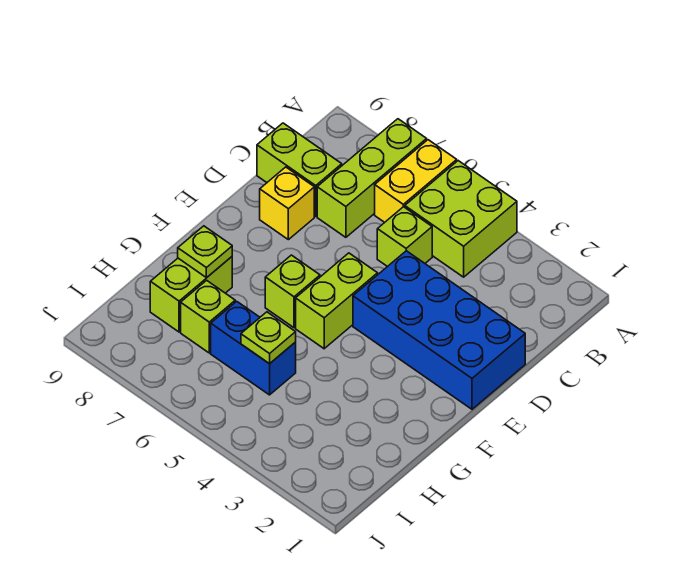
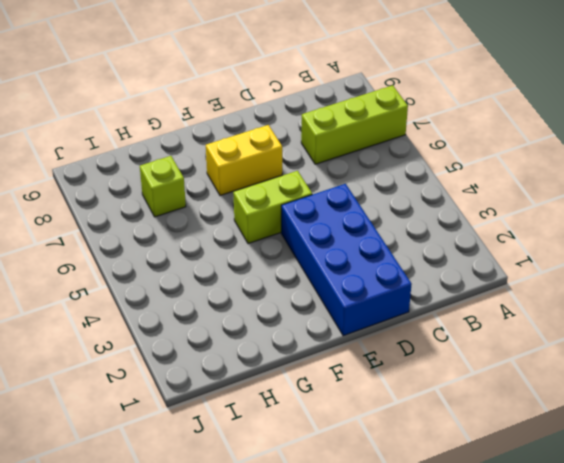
yellow 1x2 brick [206,125,282,196] -> yellow 1x2 brick moved to [375,140,457,222]
none -> lime 2x2 brick [405,161,517,277]
none -> lime 1x1 brick [377,207,432,267]
none -> lime 1x2 brick [257,123,342,216]

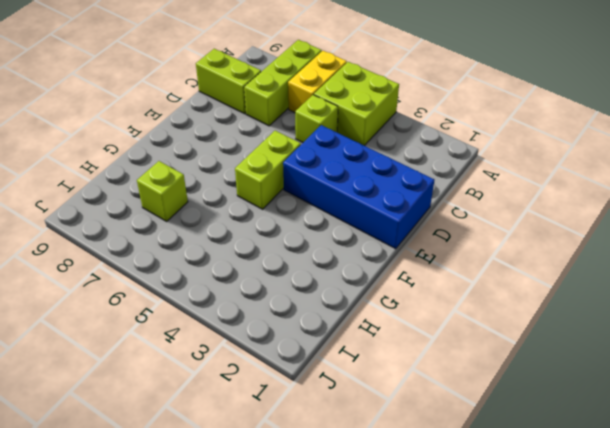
none -> yellow 1x1 brick [260,167,314,240]
none -> lime 1x1 brick [265,255,320,328]
none -> lime 1x2 brick [150,257,232,332]

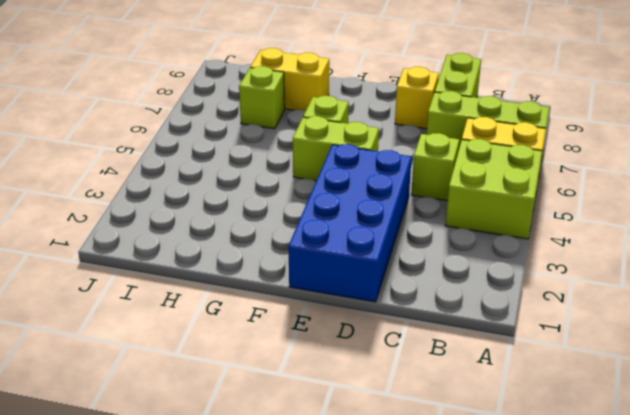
yellow 1x2 brick [250,48,329,111] -> lime 1x2 brick [150,257,232,332]
none -> blue 1x2 brick [211,301,296,395]
none -> lime 1x1 plate [178,226,232,278]
none -> lime 1x1 plate [241,312,296,364]

